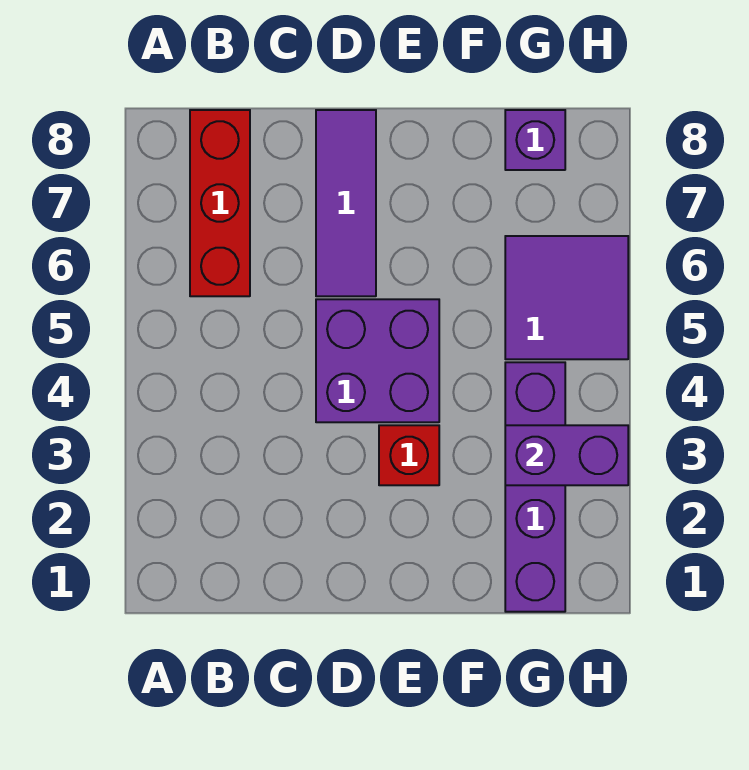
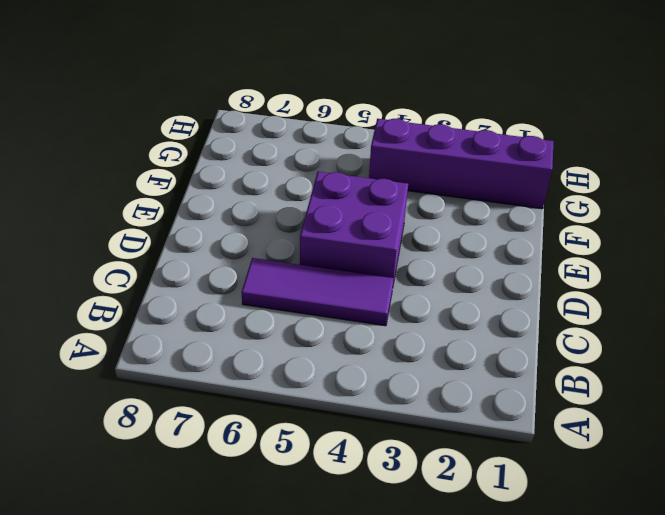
purple 1x3 tile [241,258,394,326] -> purple 1x3 tile moved to [316,110,376,296]
none -> red 1x3 brick [190,110,250,296]
none -> red 1x1 brick [379,425,439,485]

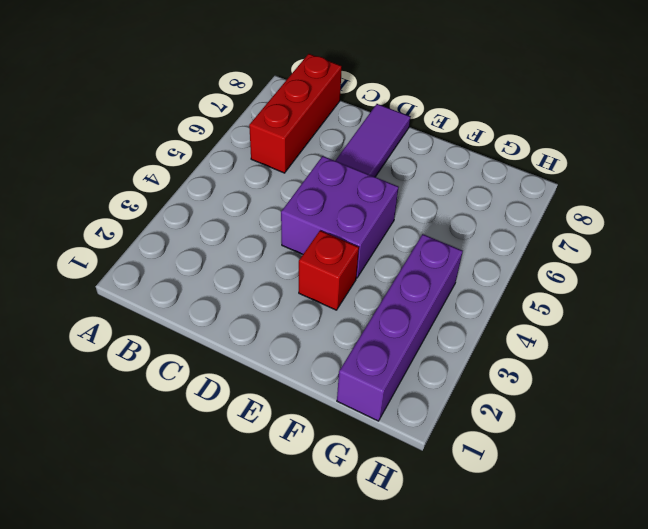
none -> purple 2x2 tile [505,236,628,359]
none -> purple 1x1 brick [505,110,565,170]

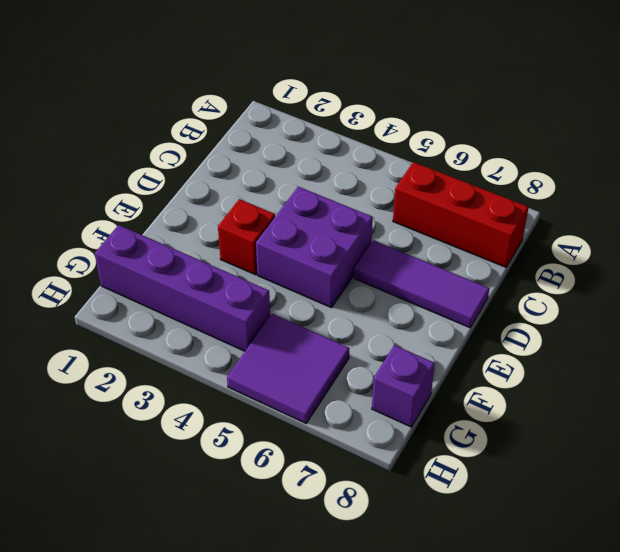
none -> purple 1x2 brick [505,425,628,485]

